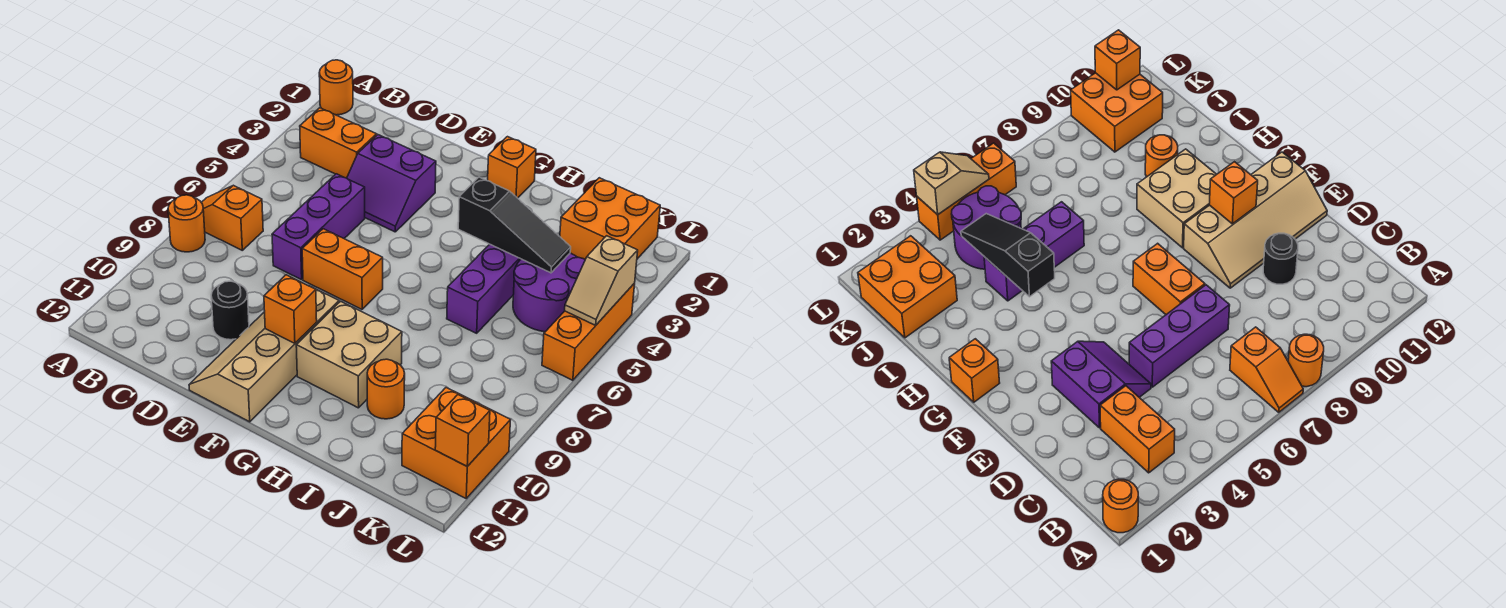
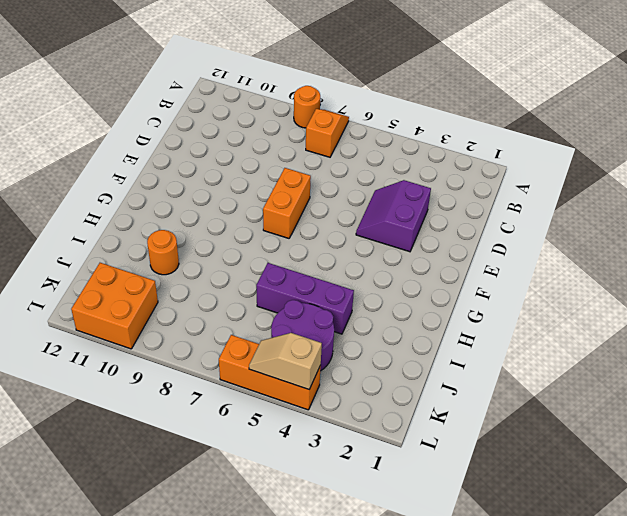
none -> orange 1x1 round brick [319,60,353,115]
none -> orange 1x2 brick [300,108,377,178]
none -> purple 1x3 brick [272,174,365,280]

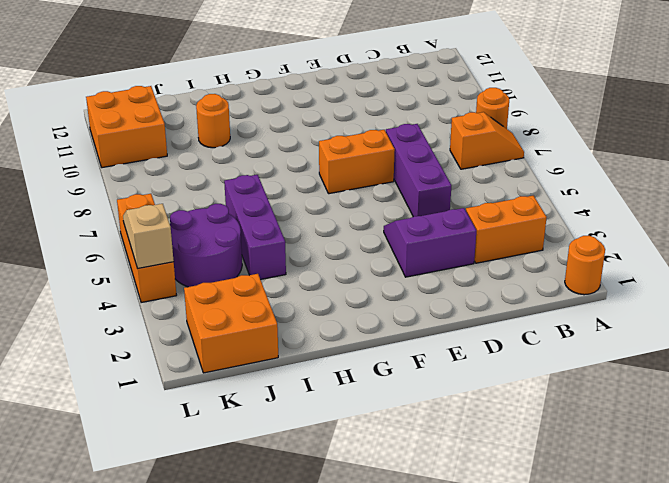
none -> black 1x1 round brick [211,281,249,340]
none -> tan 2x4 slope [189,287,339,422]
none -> orange 1x1 brick [488,137,536,198]

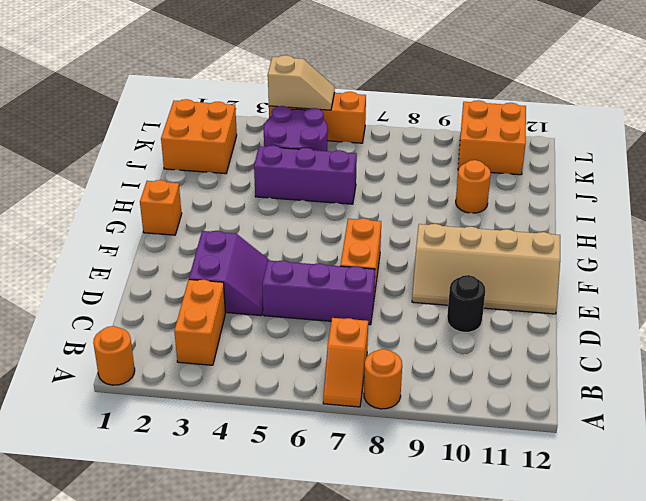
none -> tan 2x2 brick [296,301,402,408]
none -> orange 1x1 brick [264,275,317,343]
none -> black 1x3 slope [458,177,571,273]

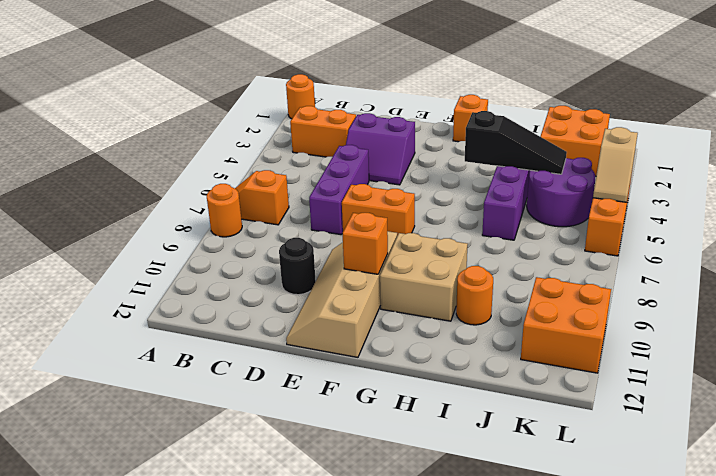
none -> orange 1x1 brick [435,395,490,466]

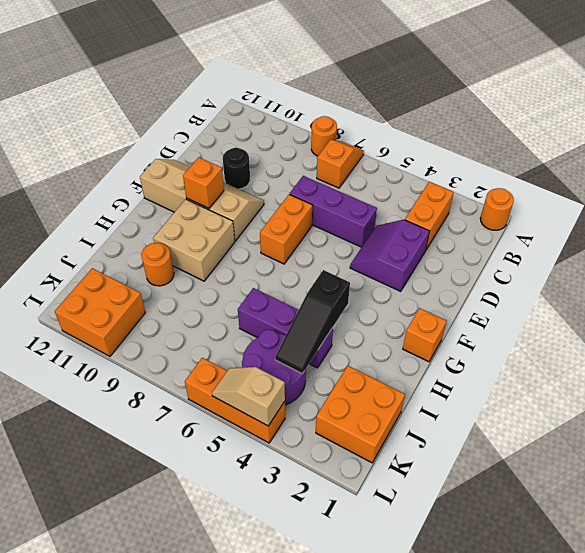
none -> orange 1x1 brick [435,395,490,466]

